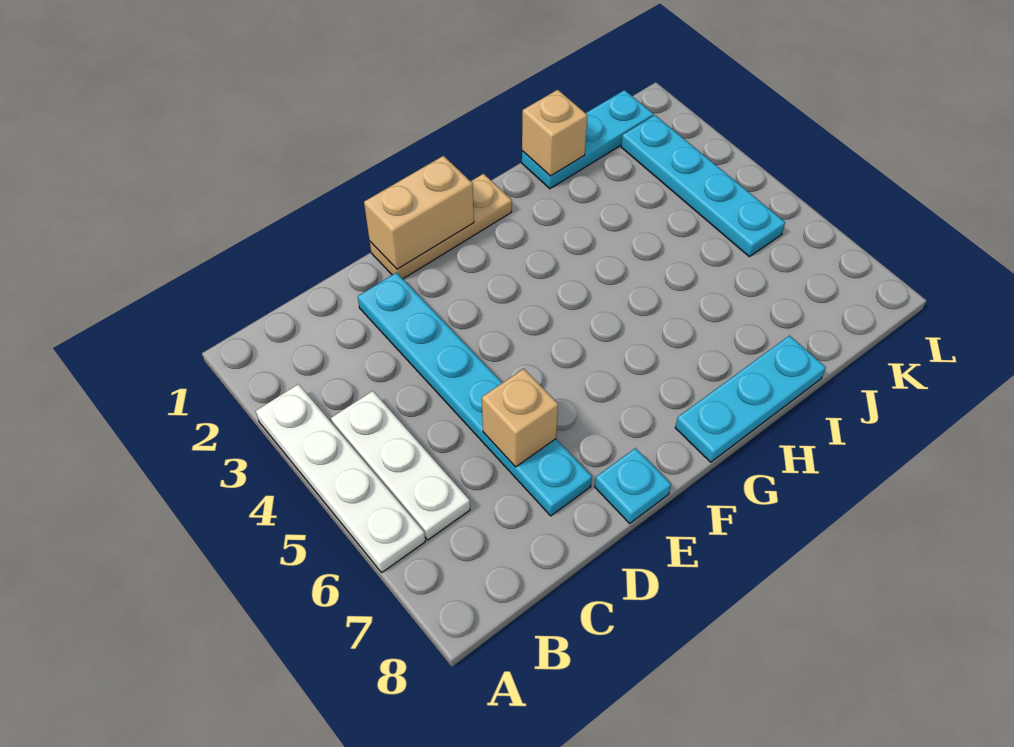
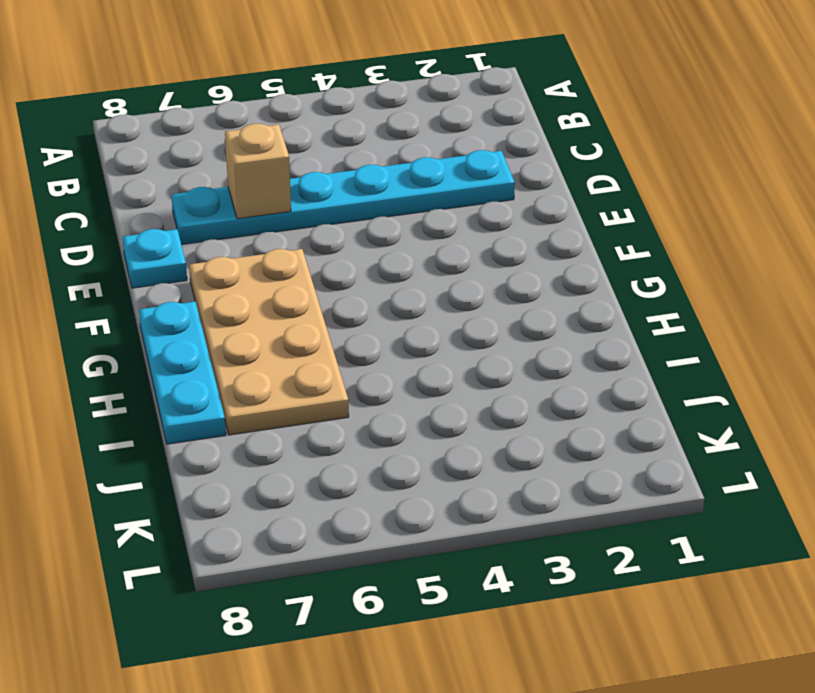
tan 2x4 plate [189,249,349,435] -> none
none -> white 1x4 plate [256,384,425,572]
none -> white 1x3 plate [331,391,470,540]

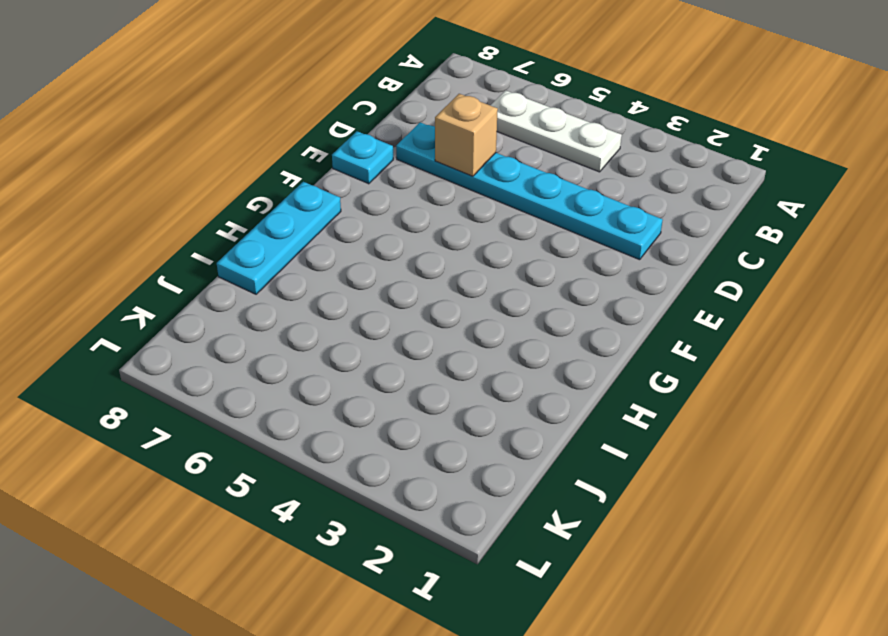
none -> white 1x4 plate [256,384,425,572]
none -> tan 1x3 plate [370,174,512,279]

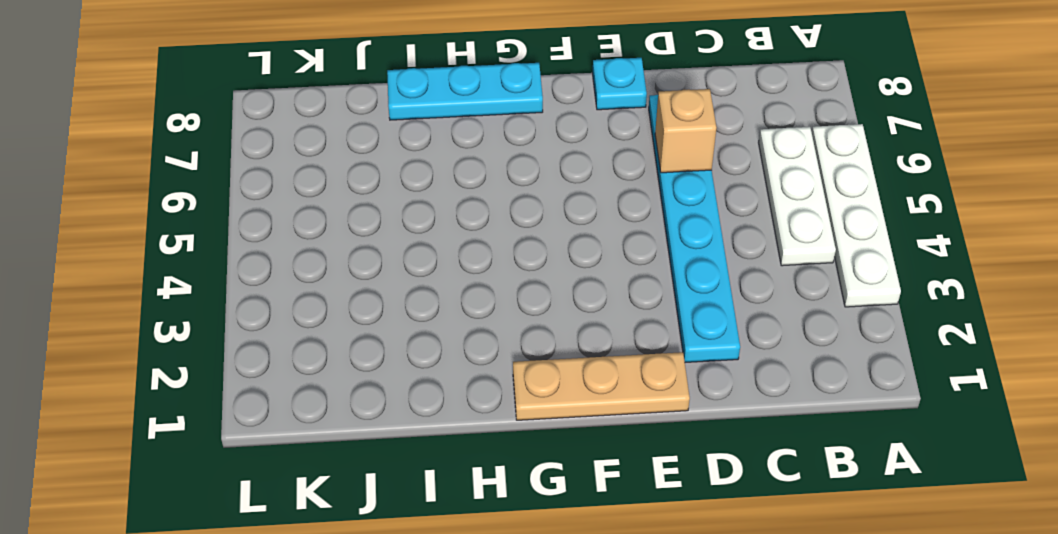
none -> cyan 1x3 plate [522,90,653,189]
none -> cyan 1x4 plate [621,115,785,257]

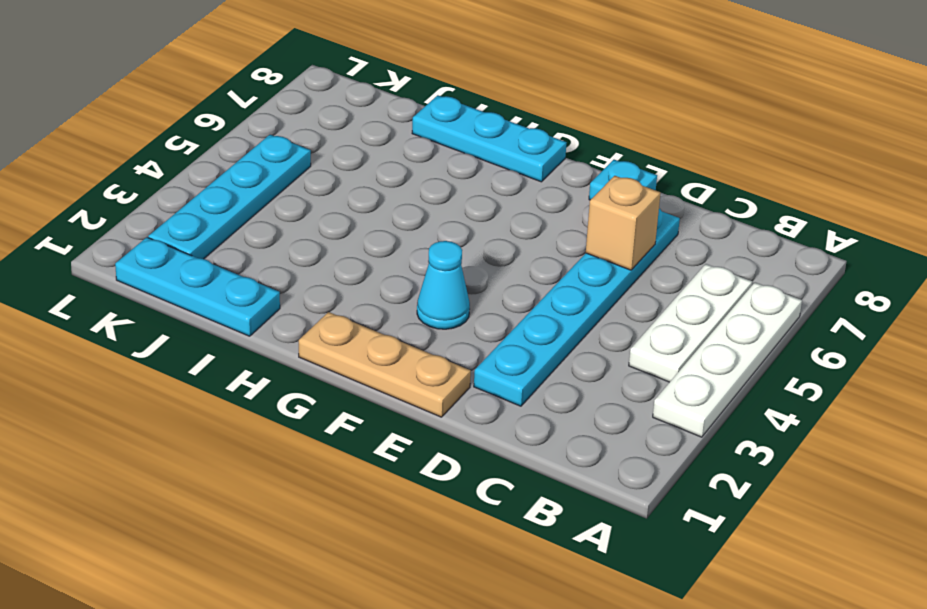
cyan 1x1 cone [417,241,470,329] -> none
none -> tan 1x2 brick [364,156,474,269]
none -> tan 1x1 brick [522,90,588,176]

